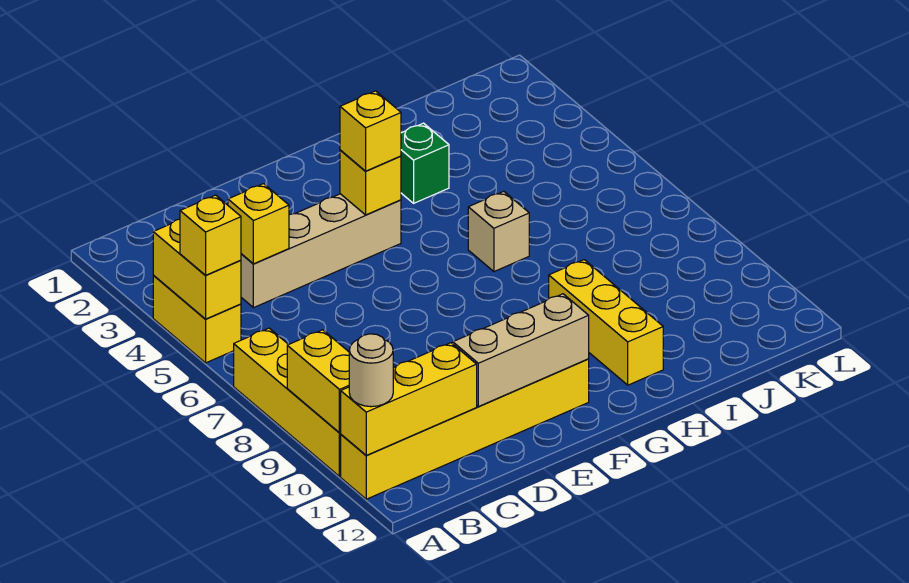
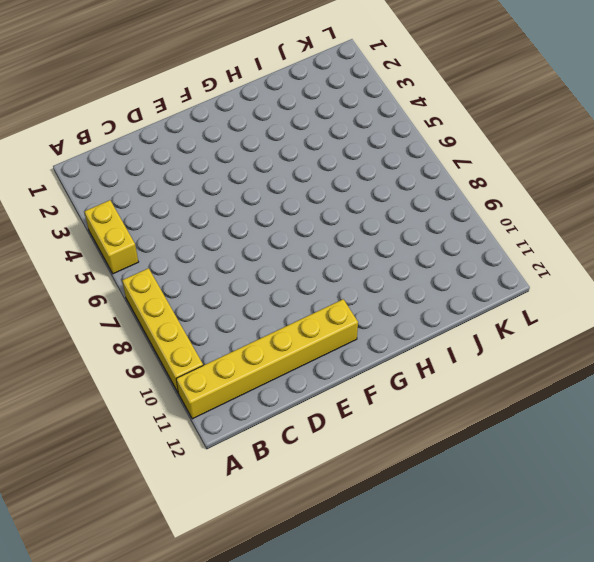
none -> tan 1x4 brick [241,194,401,308]
none -> green 1x1 brick [401,123,449,203]
none -> tan 1x1 brick [468,191,529,272]

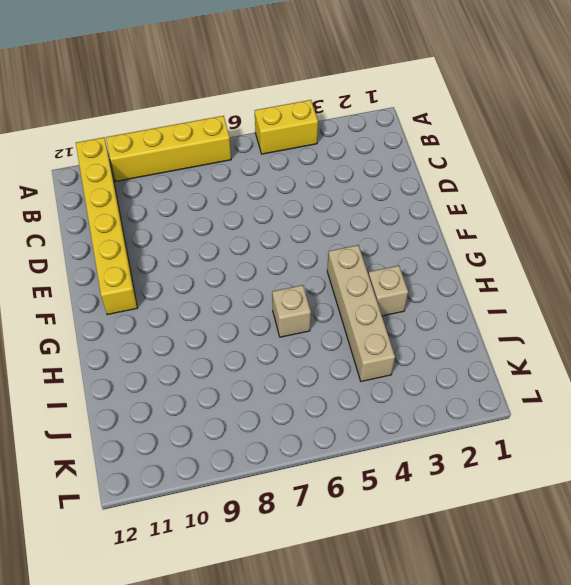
tan 1x4 brick [327,245,395,381] -> tan 1x4 brick moved to [241,194,401,308]
tan 1x1 brick [368,266,408,316] -> green 1x1 brick [401,123,449,203]
none -> yellow 1x3 brick [549,260,663,385]
none -> yellow 1x2 brick [153,219,241,319]
none -> yellow 1x2 brick [287,330,349,433]

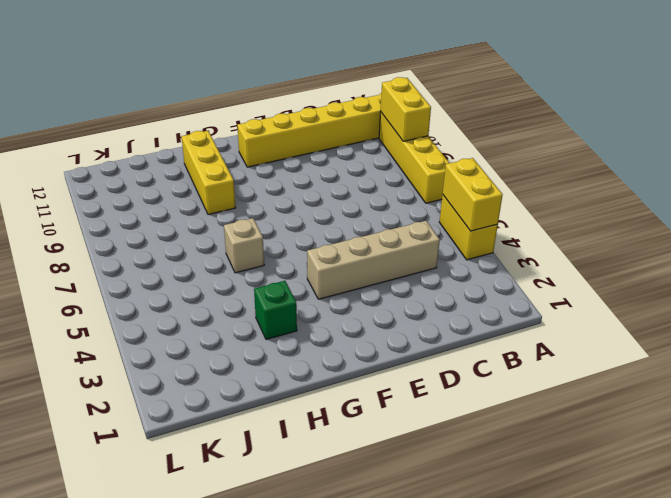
none -> yellow 1x3 brick [341,343,477,456]
none -> yellow 1x1 brick [228,184,289,264]
none -> tan 1x3 brick [453,294,589,407]

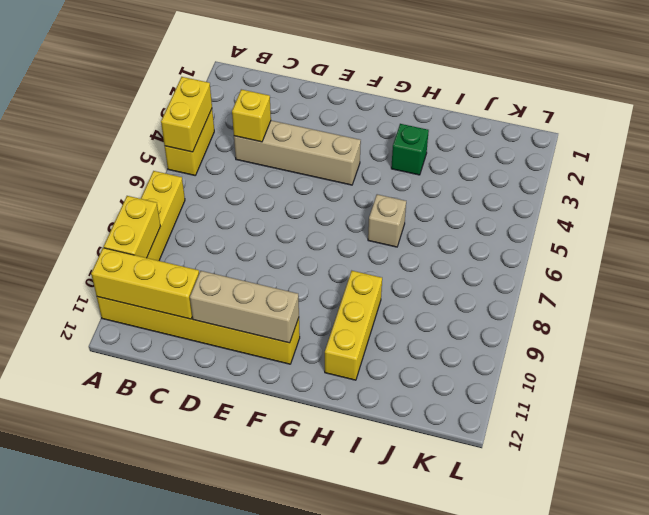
none -> yellow 1x1 brick [340,150,401,215]
none -> yellow 1x1 brick [180,195,241,275]
none -> tan 1x1 round brick [349,334,393,407]

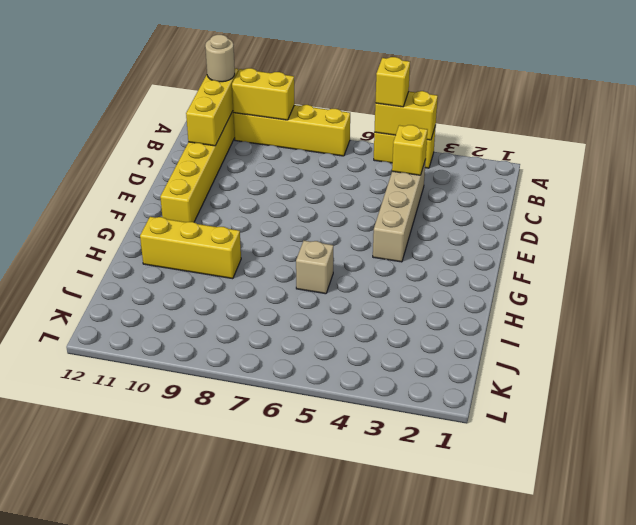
none -> green 1x1 brick [401,123,449,203]
none -> tan 1x3 brick [453,294,589,407]
none -> yellow 1x1 brick [340,150,401,215]

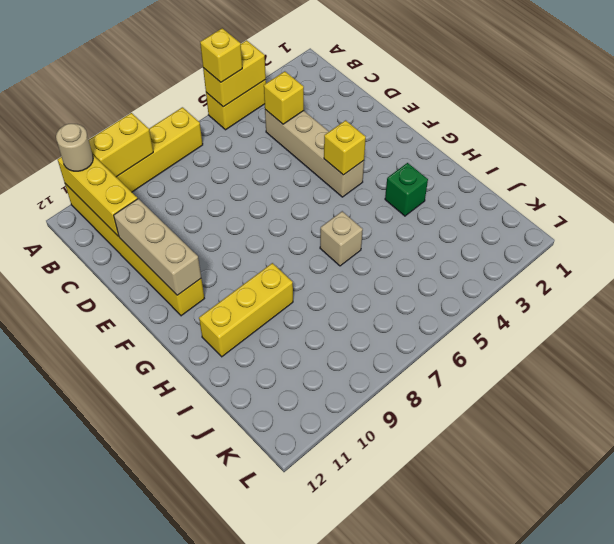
none -> yellow 1x1 brick [340,91,401,171]

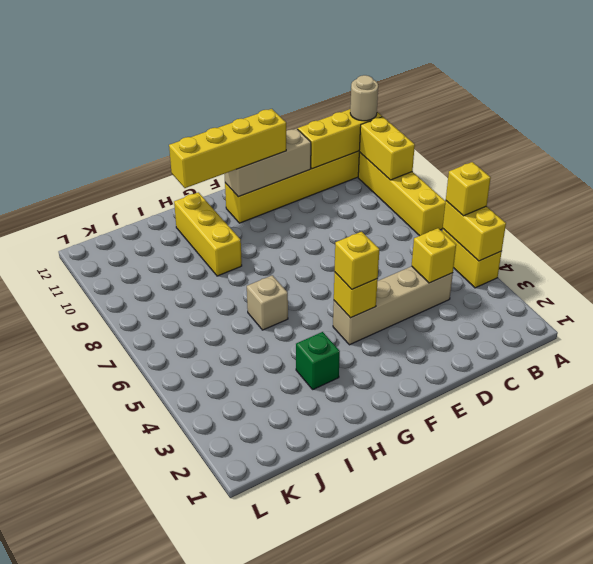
yellow 1x4 brick [169,109,286,188] -> none

